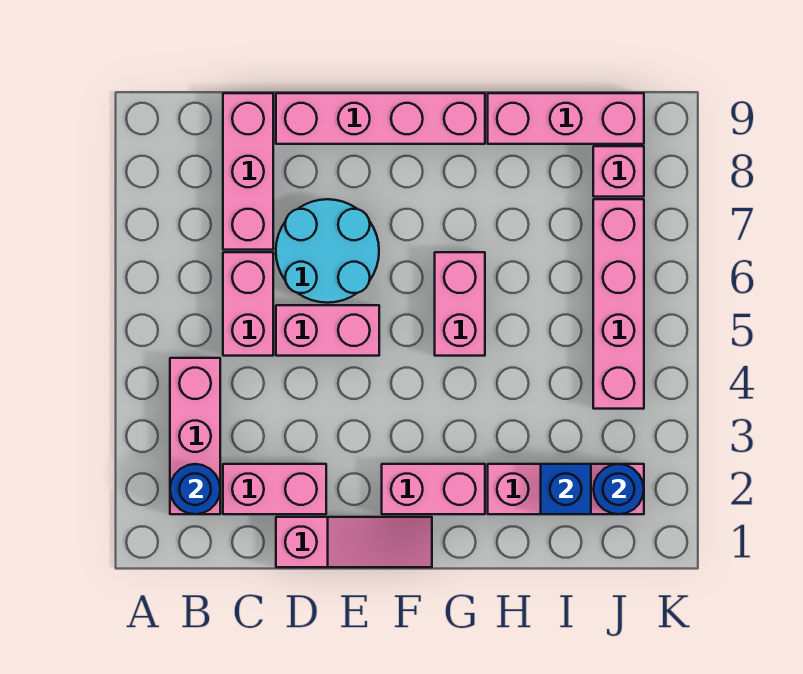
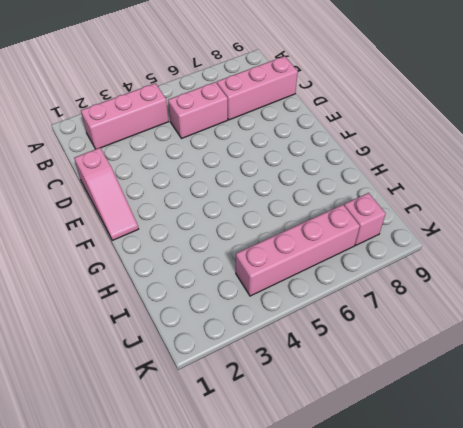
none -> pink 1x2 brick [223,464,326,514]
none -> pink 1x2 brick [276,305,379,356]
none -> cyan 2x2 round brick [276,199,379,303]

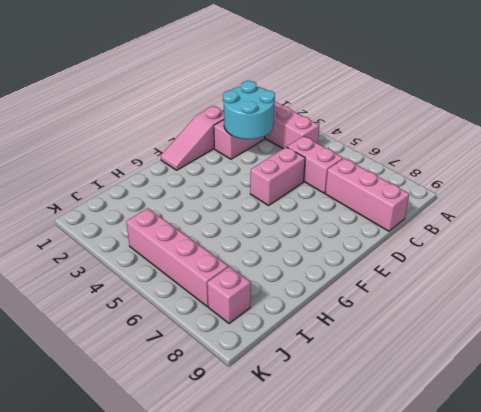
cyan 2x2 round brick [223,81,275,139] -> cyan 2x2 round brick moved to [276,199,379,303]
none -> pink 1x4 brick [276,93,485,144]
none -> pink 1x2 brick [382,464,485,514]
none -> pink 1x2 brick [435,252,485,356]

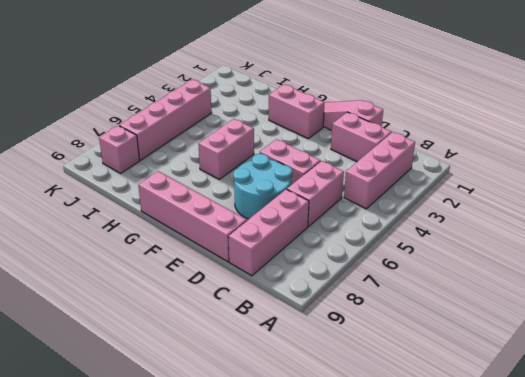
none -> pink 1x3 brick [488,464,644,514]
none -> pink 1x3 brick [488,93,644,144]
none -> blue 1x1 round brick [170,464,220,514]

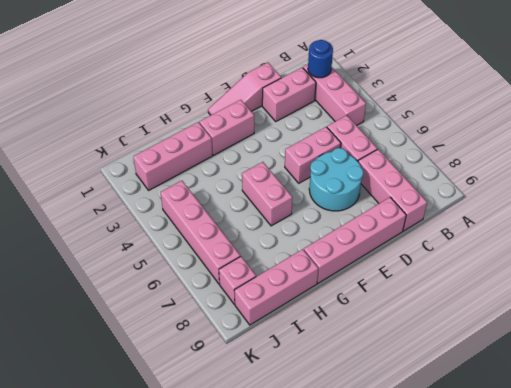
none -> blue 1x1 brick [541,464,591,514]
none -> blue 1x1 round brick [594,464,644,514]

